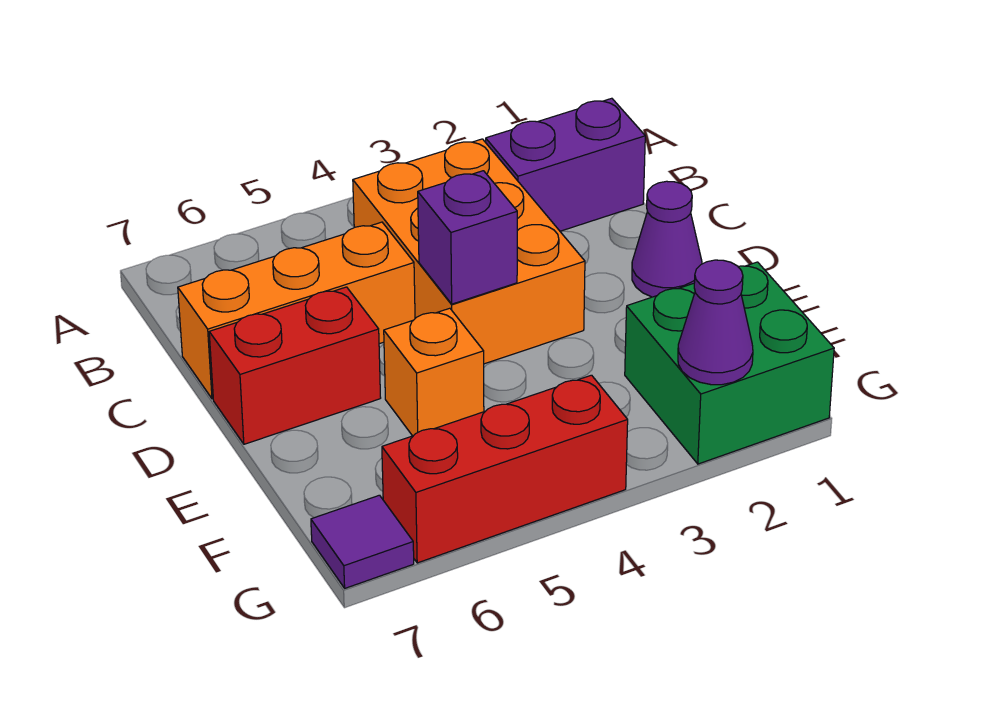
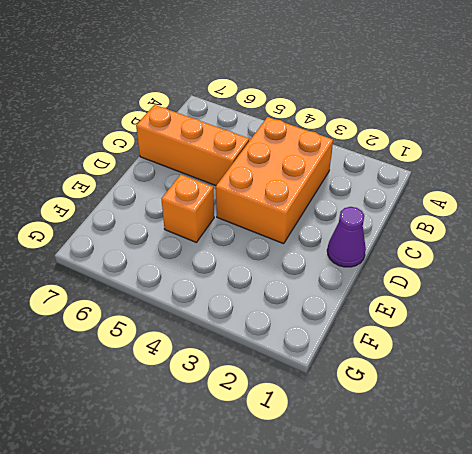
none -> purple 1x2 brick [486,98,645,231]
none -> red 1x2 brick [209,287,381,444]

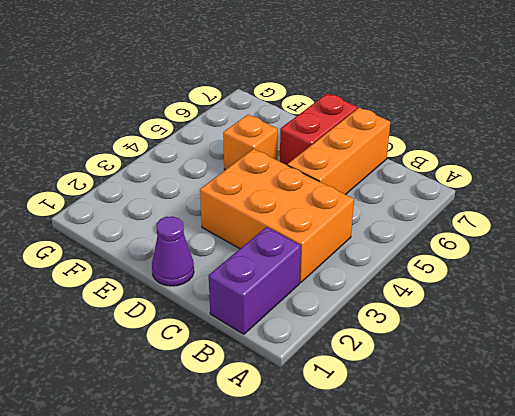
none -> green 2x2 brick [625,262,834,464]
none -> red 1x3 brick [382,375,628,563]

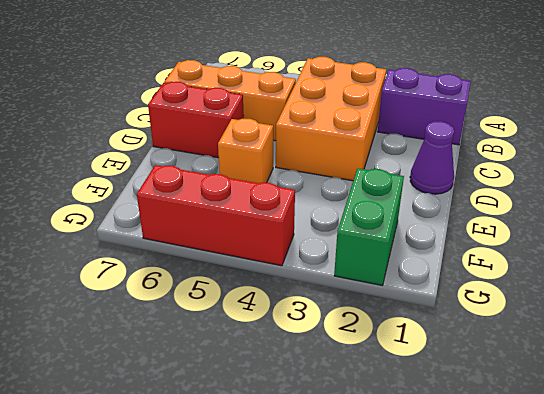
green 1x2 brick [334,168,404,285] -> green 2x2 brick [625,262,834,464]
none -> purple 1x1 tile [311,495,414,588]
none -> purple 1x1 brick [418,171,517,304]

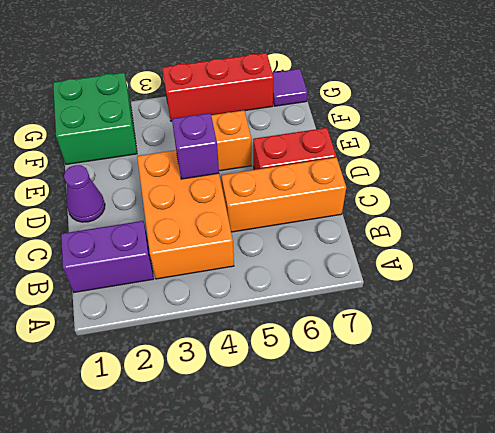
none -> purple 1x1 cone [678,260,753,385]

